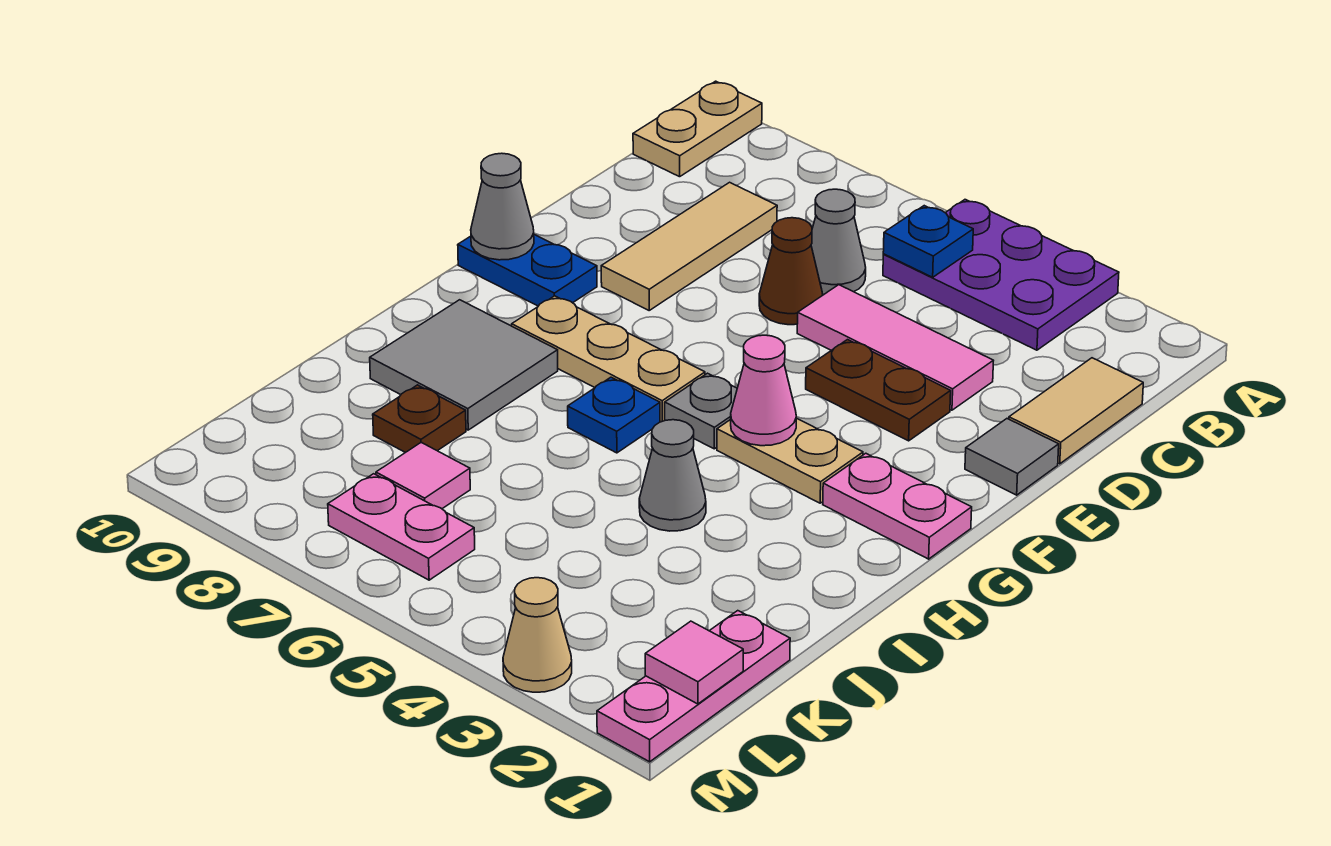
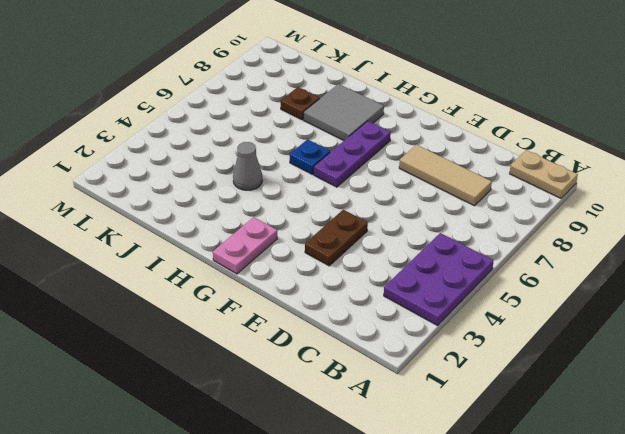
purple 1x3 plate [314,121,391,187] -> tan 1x3 plate [512,296,705,422]
none -> tan 1x2 tile [1009,358,1143,464]
none -> grey 1x1 cone [811,189,866,294]
none -> pink 1x3 tile [797,285,993,410]

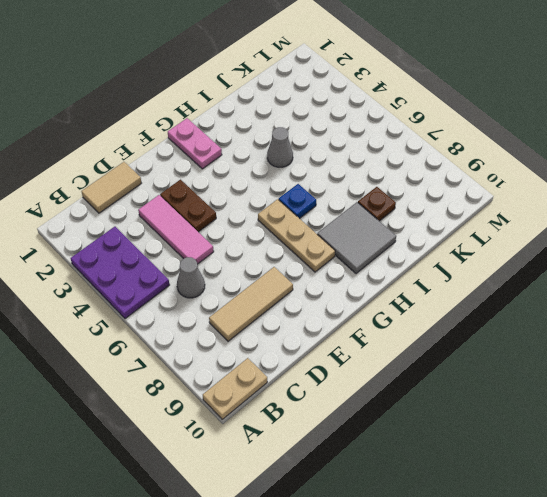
none -> brown 1x1 cone [759,218,823,325]
none -> grey 1x1 tile [965,419,1059,495]
none -> blue 1x2 plate [458,235,597,306]

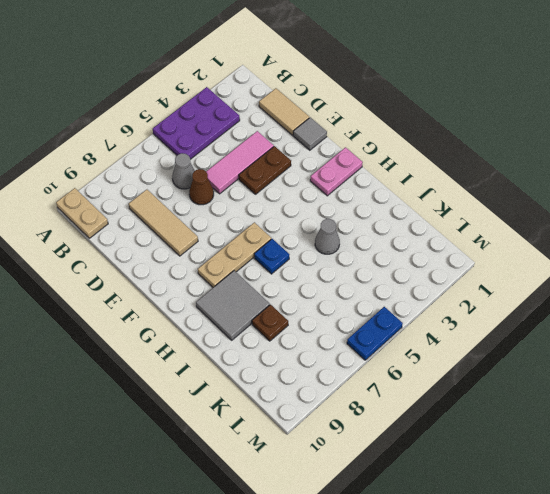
blue 1x2 plate [347,307,403,360] -> blue 1x2 plate moved to [458,235,597,306]
none -> tan 1x2 plate [717,418,863,503]
none -> grey 1x1 plate [665,373,737,449]
none -> pink 1x3 plate [597,611,790,762]

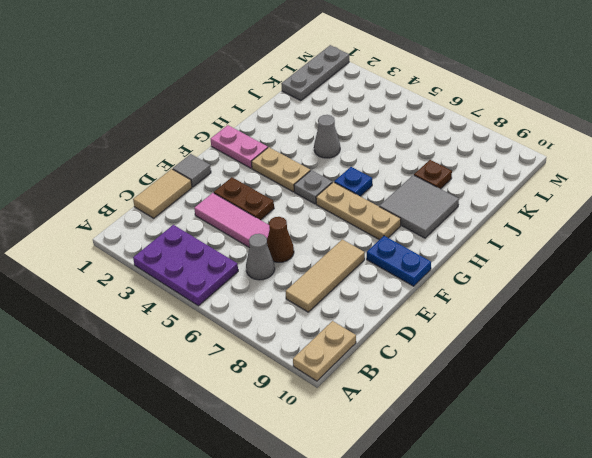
grey 1x3 plate [281,45,349,101] -> pink 1x3 plate [597,611,790,762]
none -> pink 1x1 tile [376,442,470,509]
none -> pink 1x2 plate [328,474,475,580]
none -> tan 1x1 cone [503,578,572,692]

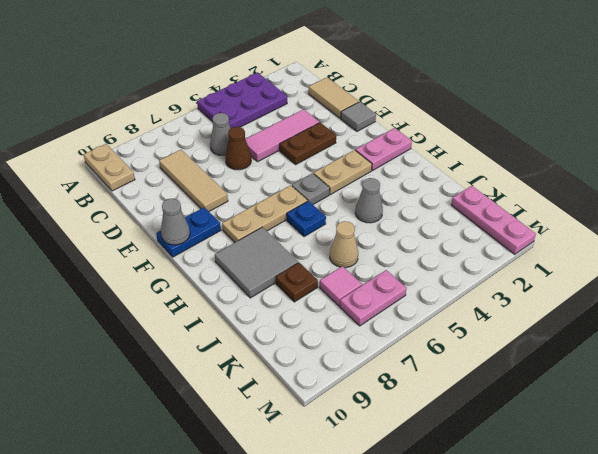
tan 1x1 cone [330,221,358,268] -> tan 1x1 cone moved to [503,578,572,692]
none -> blue 1x1 plate [883,206,973,277]
none -> pink 1x1 cone [731,335,796,446]
none -> pink 1x1 tile [645,621,743,704]

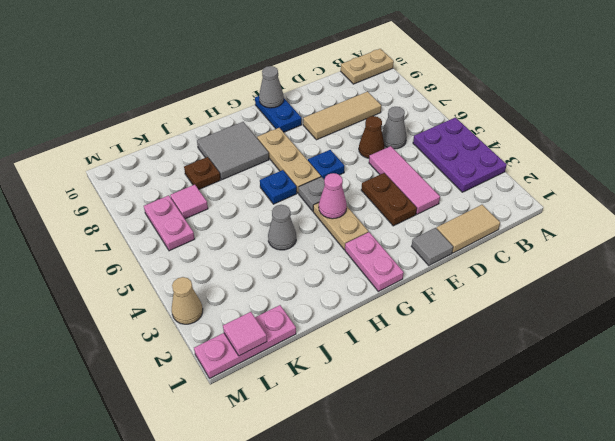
blue 1x1 plate [308,150,345,180] -> blue 1x1 plate moved to [883,206,973,277]

